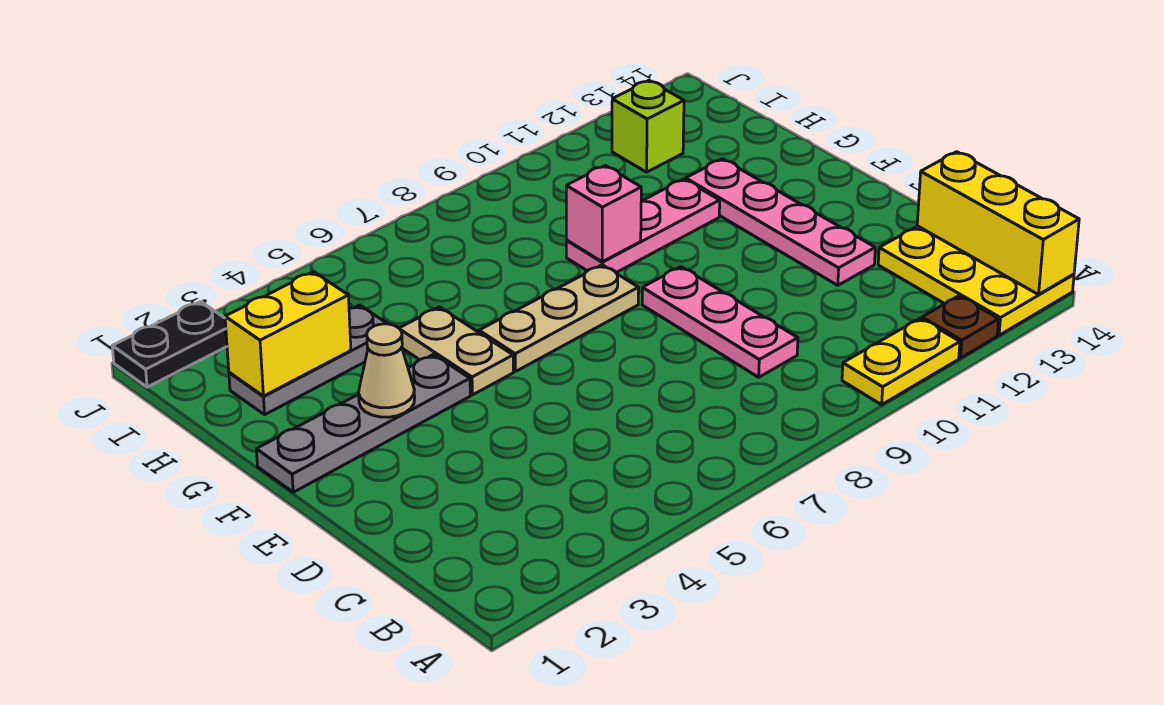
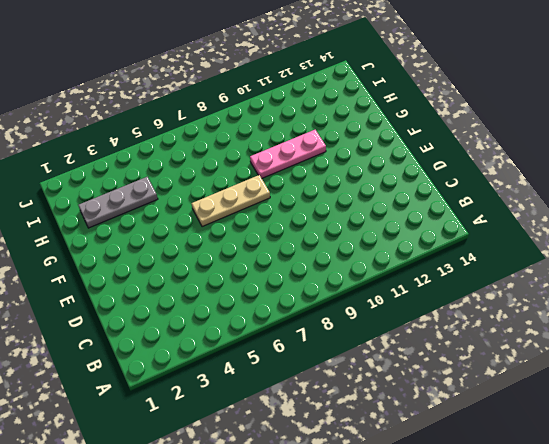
none -> yellow 1x2 plate [842,318,960,405]
none -> brown 1x1 plate [922,296,999,358]
none -> yellow 2x3 plate [878,226,1074,335]

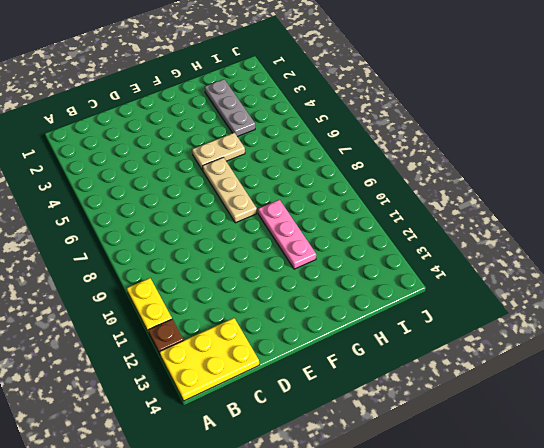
none -> pink 1x3 plate [642,267,798,377]
none -> pink 1x4 plate [686,159,875,285]
none -> grey 1x4 plate [256,354,470,492]

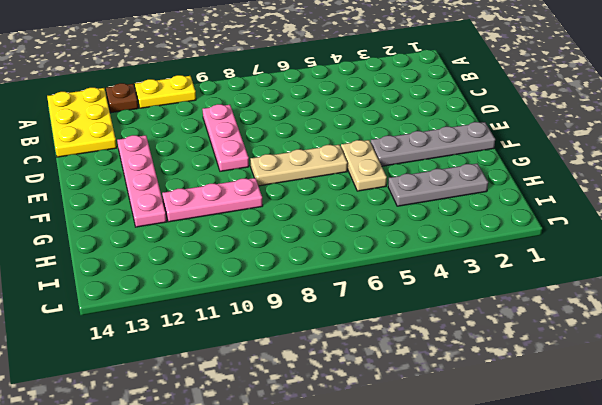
none -> lime 1x1 brick [612,81,684,172]
none -> black 1x2 plate [112,302,227,387]
none -> yellow 1x3 brick [917,152,1079,295]

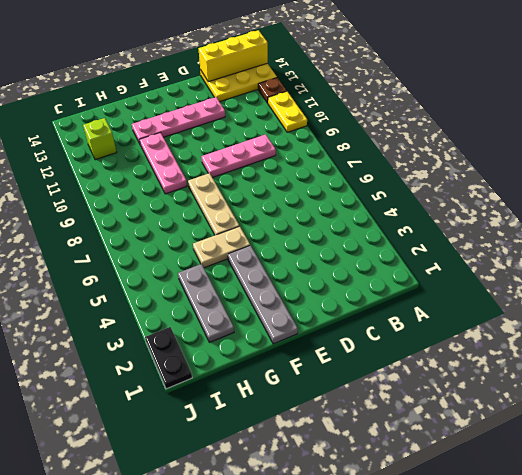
none -> tan 1x1 cone [359,324,415,417]
none -> pink 1x1 brick [566,166,641,262]
none -> yellow 1x2 brick [225,272,351,396]

